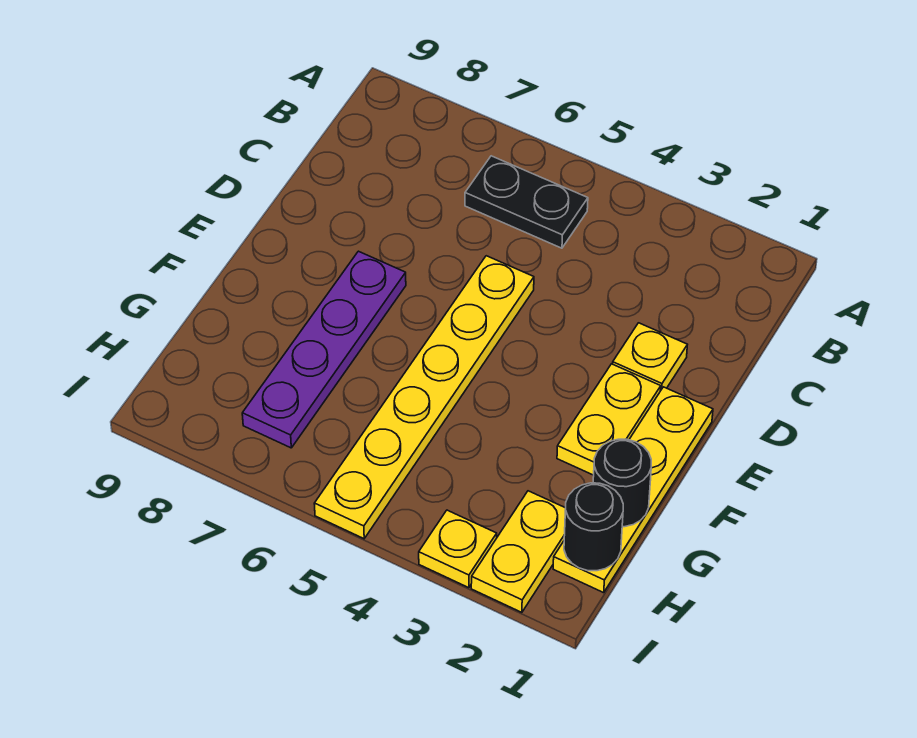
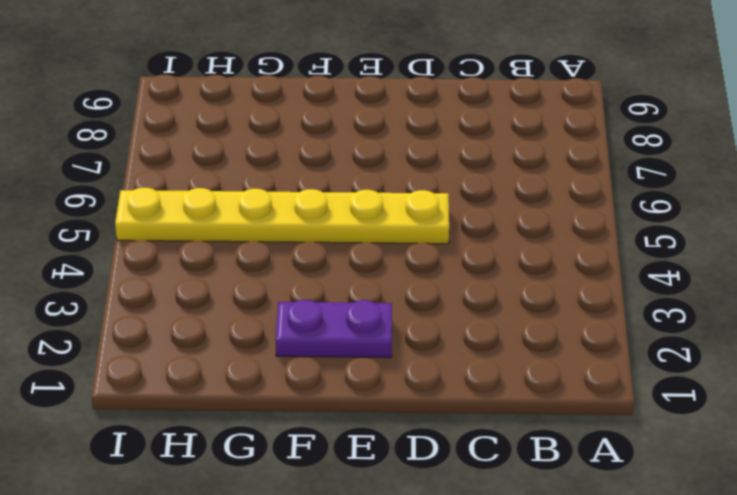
purple 1x2 plate [276,300,392,358] -> yellow 1x2 plate [557,364,661,475]
none -> black 1x2 plate [465,156,588,248]
none -> yellow 1x1 plate [613,323,687,391]

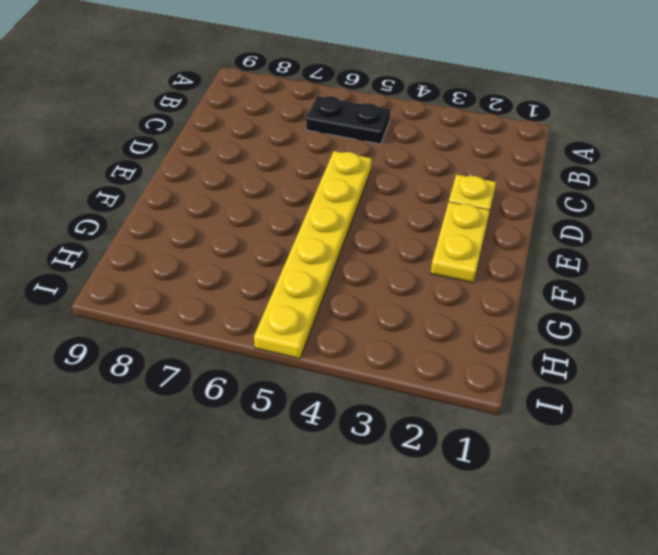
none -> yellow 1x4 plate [553,387,713,593]
none -> purple 1x4 plate [242,251,406,448]

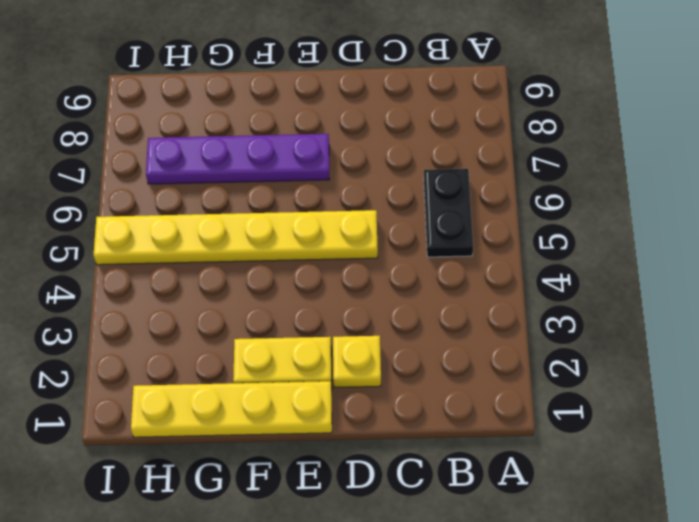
none -> yellow 1x2 plate [471,491,566,612]
none -> yellow 1x1 plate [419,510,497,588]

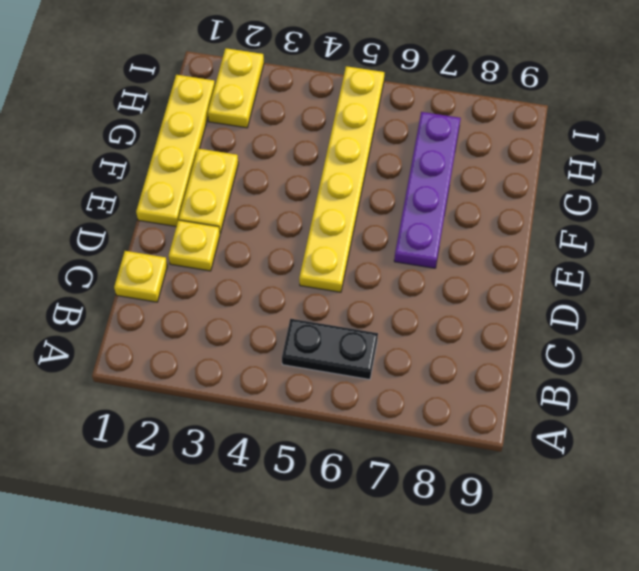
yellow 1x1 plate [114,251,167,302] -> yellow 1x1 plate moved to [419,510,497,588]
none -> black 1x1 round brick [593,439,651,527]
none -> black 1x1 round brick [564,483,623,571]

